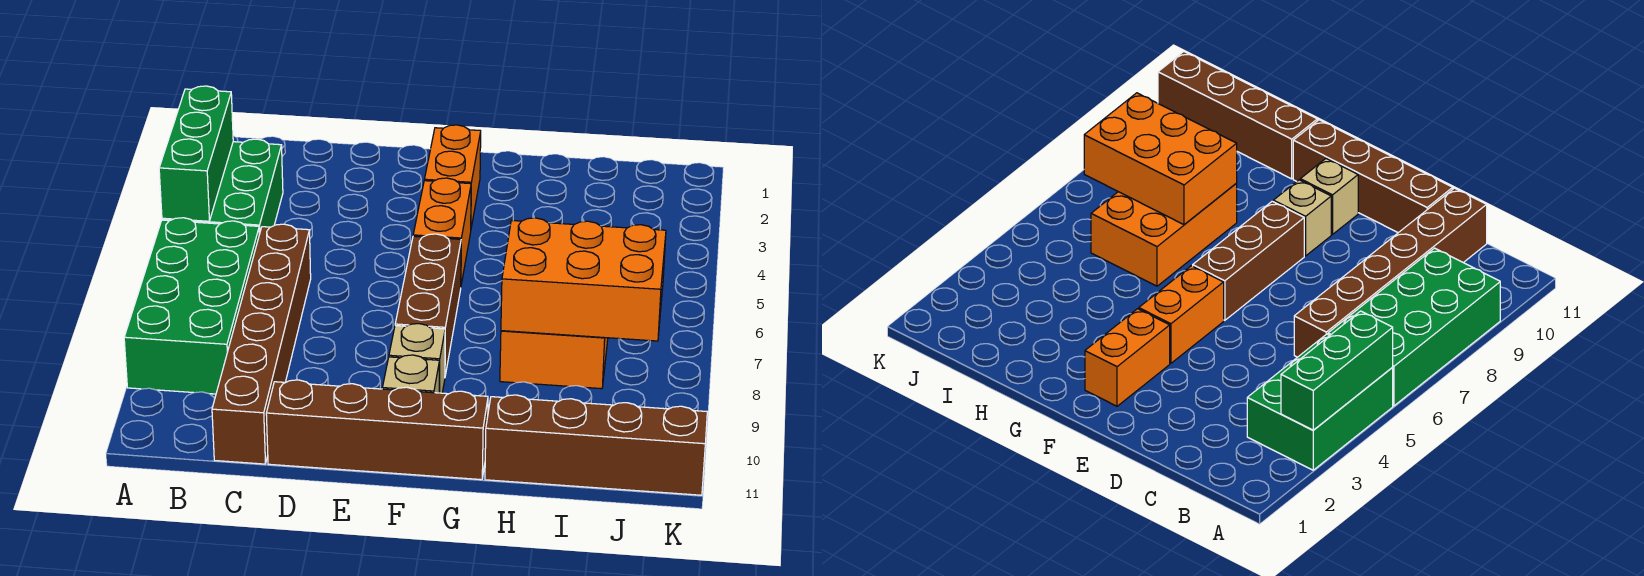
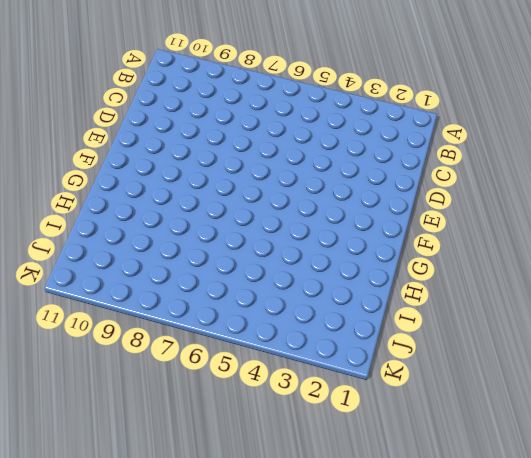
none -> green 2x3 brick [162,139,283,234]
none -> green 2x4 brick [124,218,260,394]
none -> brown 1x6 brick [212,224,311,464]

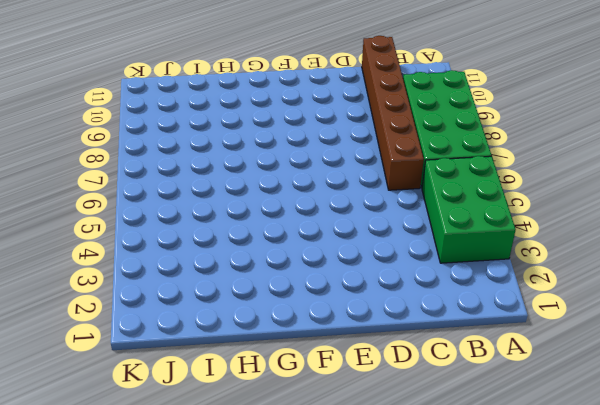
none -> brown 1x4 brick [266,380,488,480]
none -> orange 1x2 brick [424,125,481,227]
none -> orange 1x2 brick [413,178,471,284]

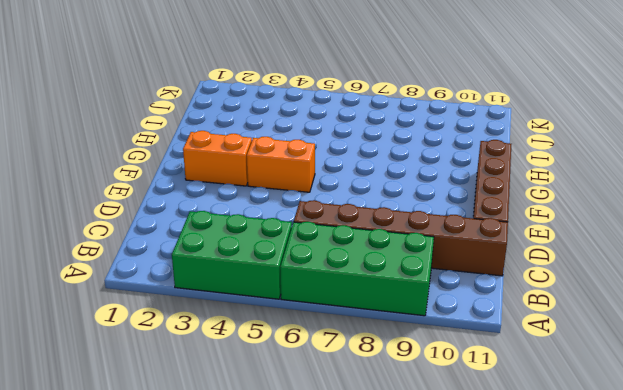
none -> brown 1x3 brick [395,234,461,375]
none -> tan 1x1 brick [389,324,445,393]
none -> tan 1x1 brick [382,355,440,393]

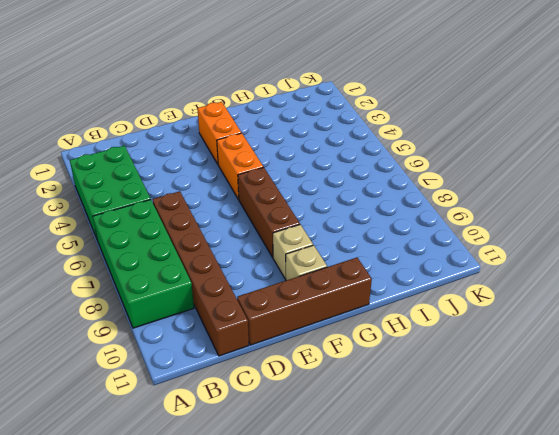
none -> orange 2x3 brick [500,331,608,389]
none -> brown 1x4 brick [485,395,707,495]
none -> green 1x3 brick [159,86,233,221]

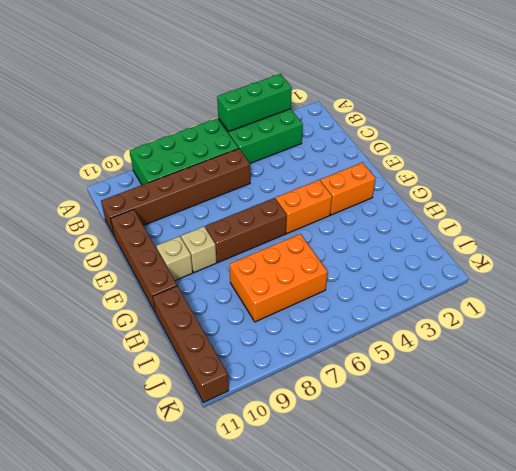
none -> orange 2x3 brick [501,218,666,341]

